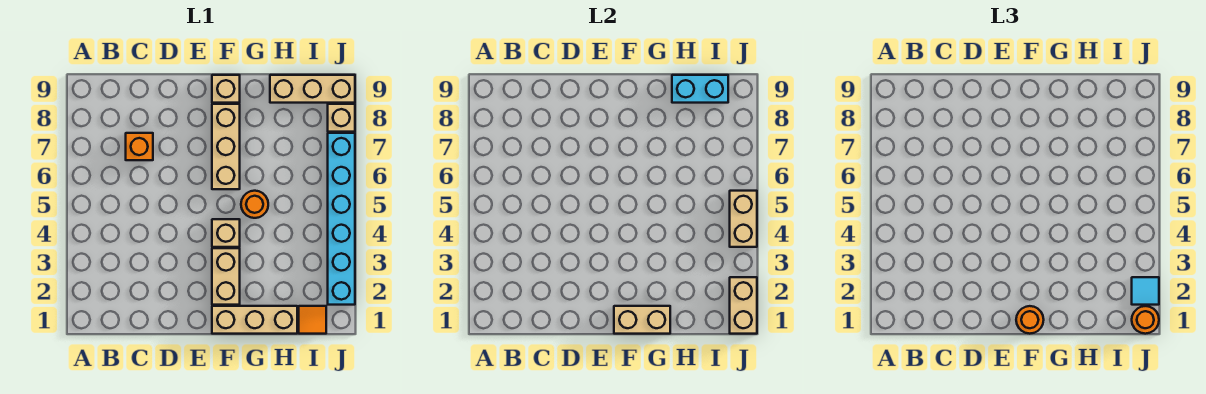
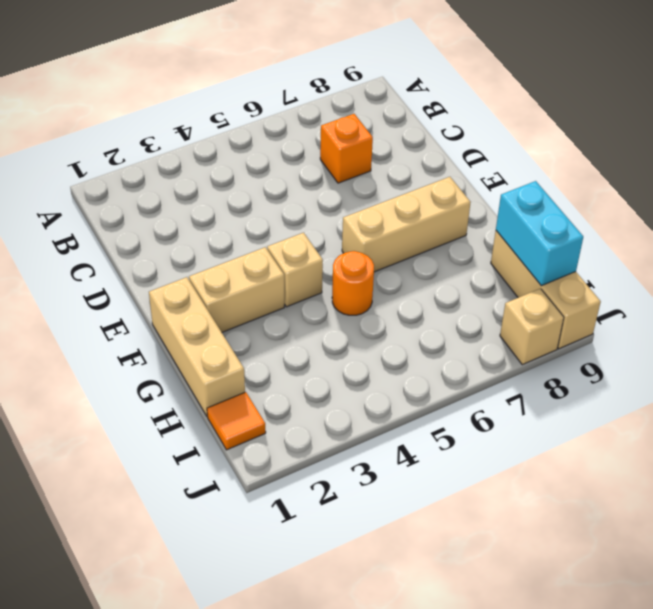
none -> tan 1x1 brick [212,75,240,103]
none -> cyan 1x6 brick [328,133,355,305]
none -> tan 1x2 brick [614,306,670,334]

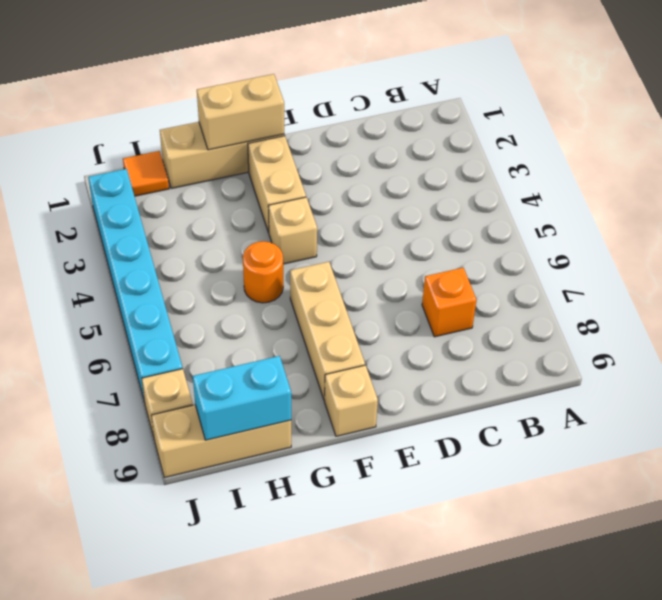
none -> tan 1x2 brick [730,277,757,334]
none -> tan 1x2 brick [730,191,757,247]
none -> orange 1x1 round brick [1016,306,1044,334]

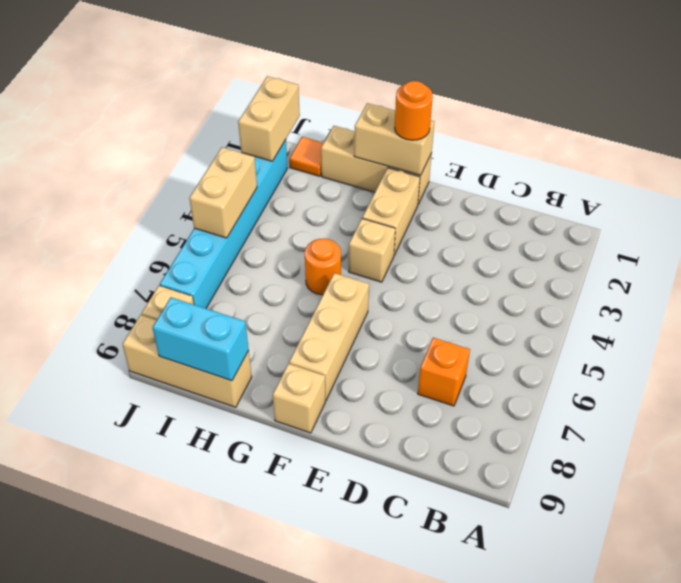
none -> orange 1x1 round brick [1132,306,1159,334]
none -> cyan 1x1 tile [1132,277,1159,305]

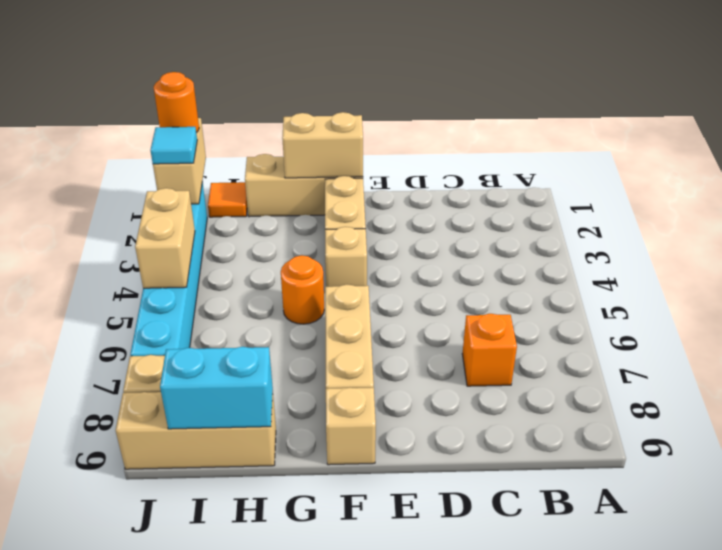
none -> orange 1x1 round brick [1016,306,1044,334]

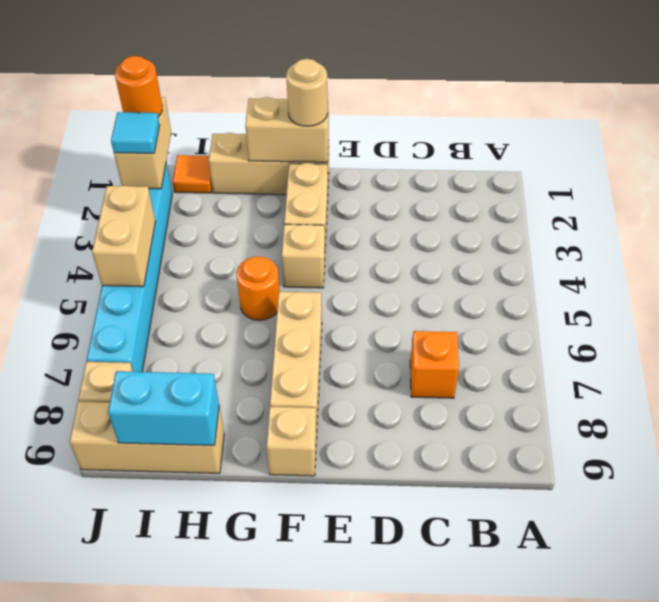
tan 1x1 round brick [286,59,328,126] -> orange 1x1 round brick [1016,306,1044,334]

